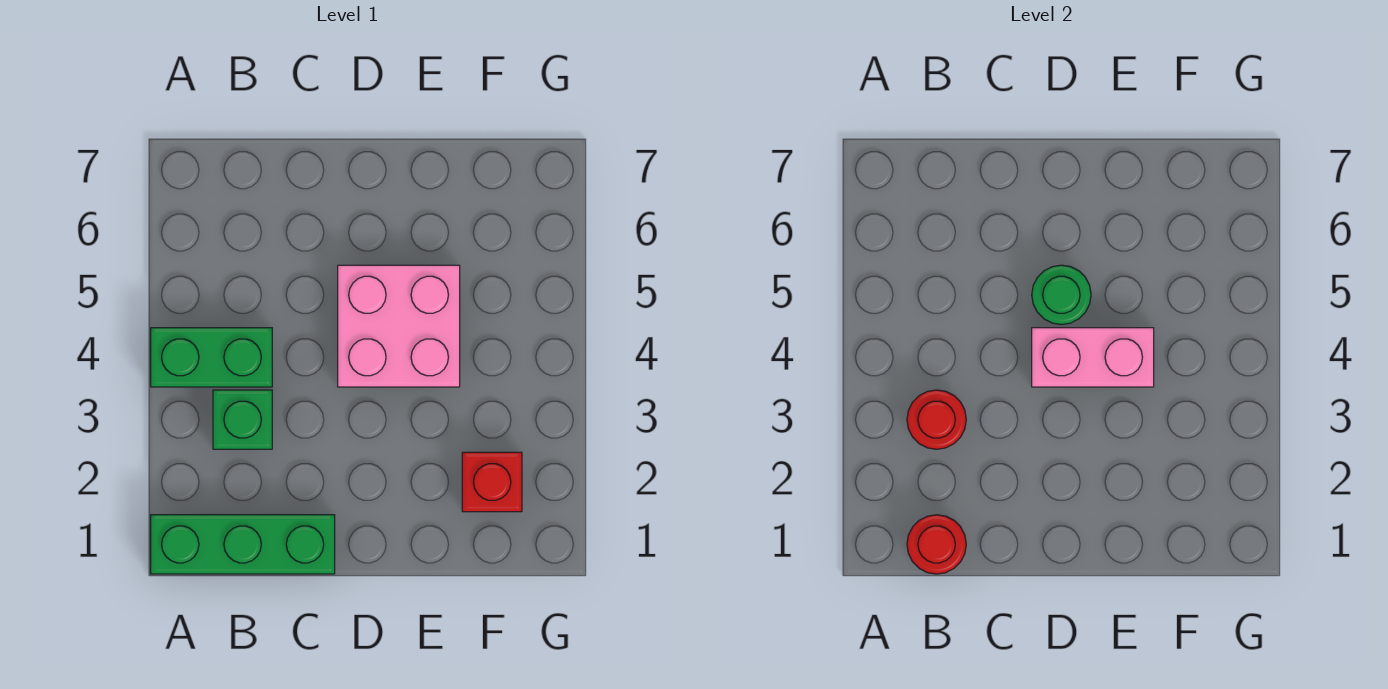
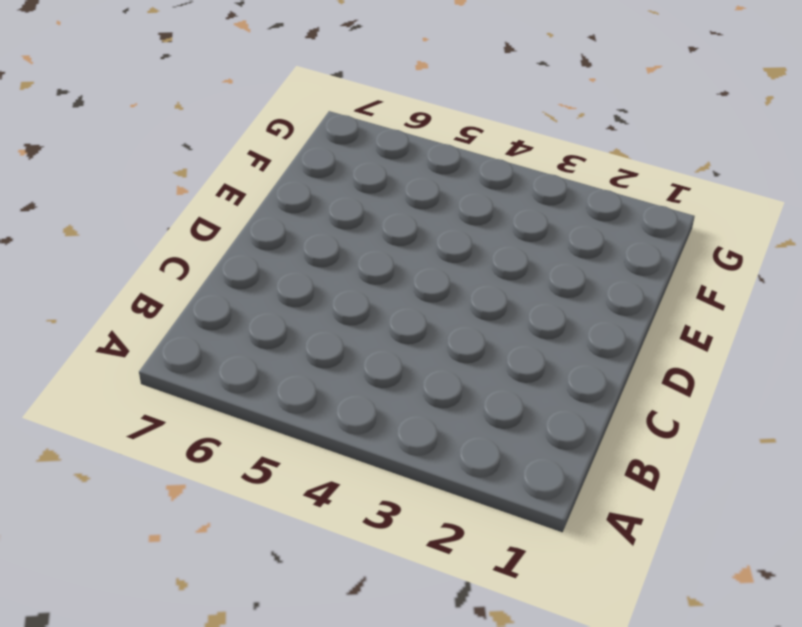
none -> green 1x3 brick [151,515,335,574]
none -> green 1x2 brick [151,328,272,387]

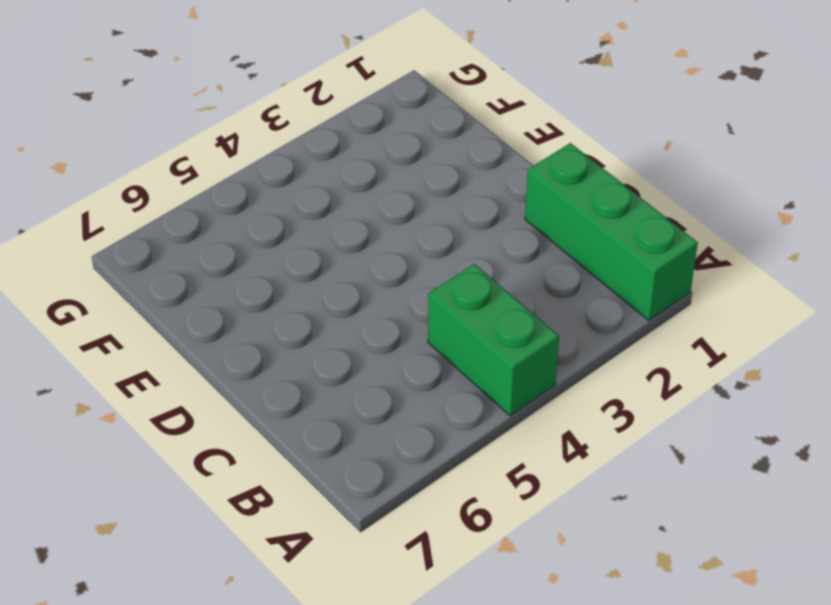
none -> green 1x1 brick [213,390,272,449]
none -> pink 2x2 brick [338,265,460,387]

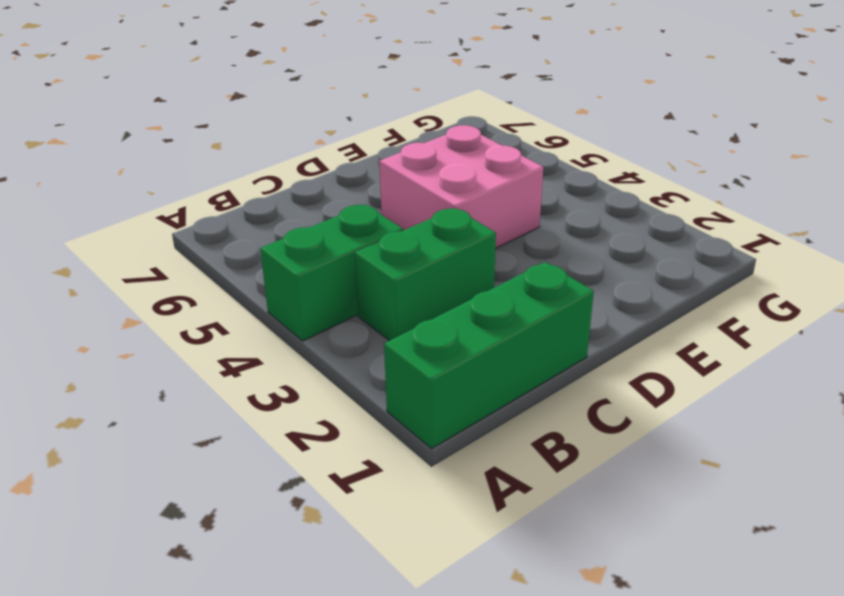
green 1x2 brick [355,208,496,341] -> green 1x1 brick [213,390,272,449]
none -> red 1x1 brick [462,452,522,512]
none -> red 1x1 round brick [907,515,966,574]

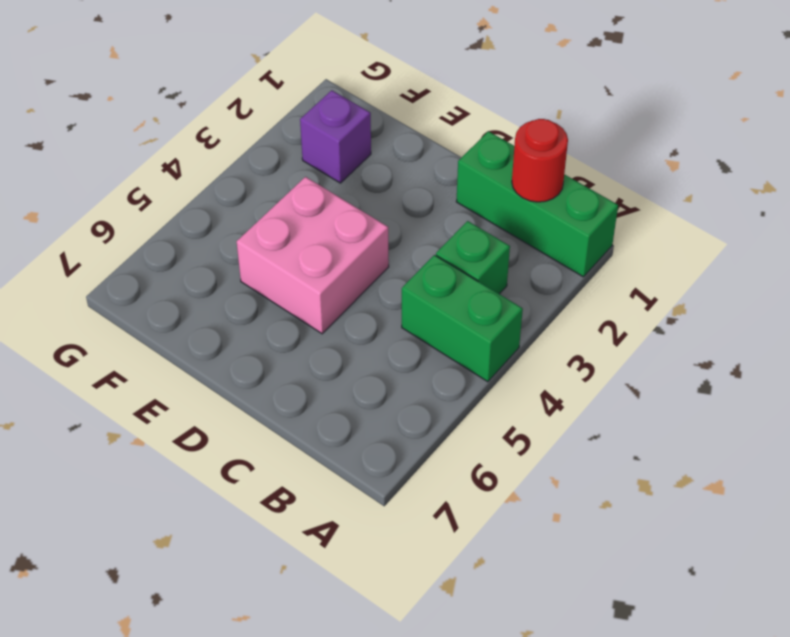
purple 1x1 brick [300,90,371,183] -> red 1x1 brick [462,452,522,512]
none -> red 1x1 round brick [907,390,966,449]
none -> pink 1x2 brick [1032,328,1154,387]

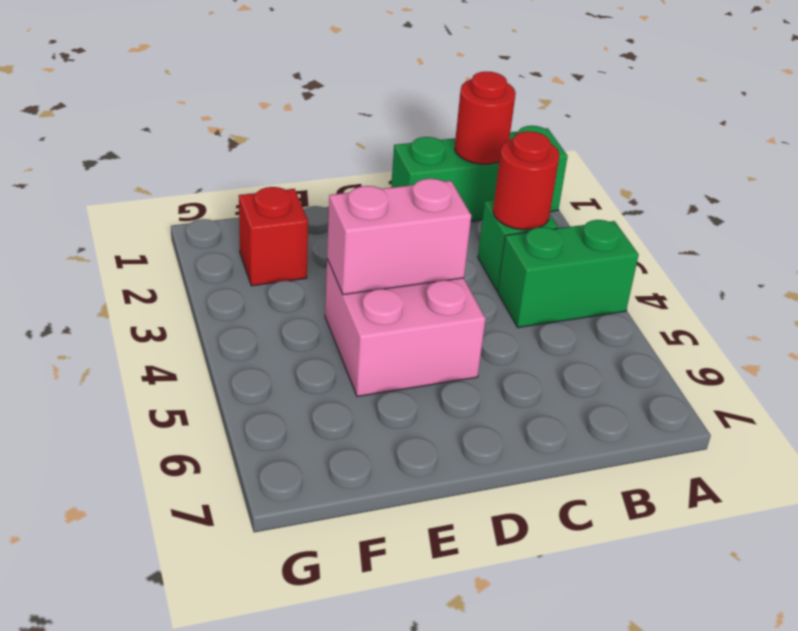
none -> green 1x1 round brick [1032,265,1091,325]

